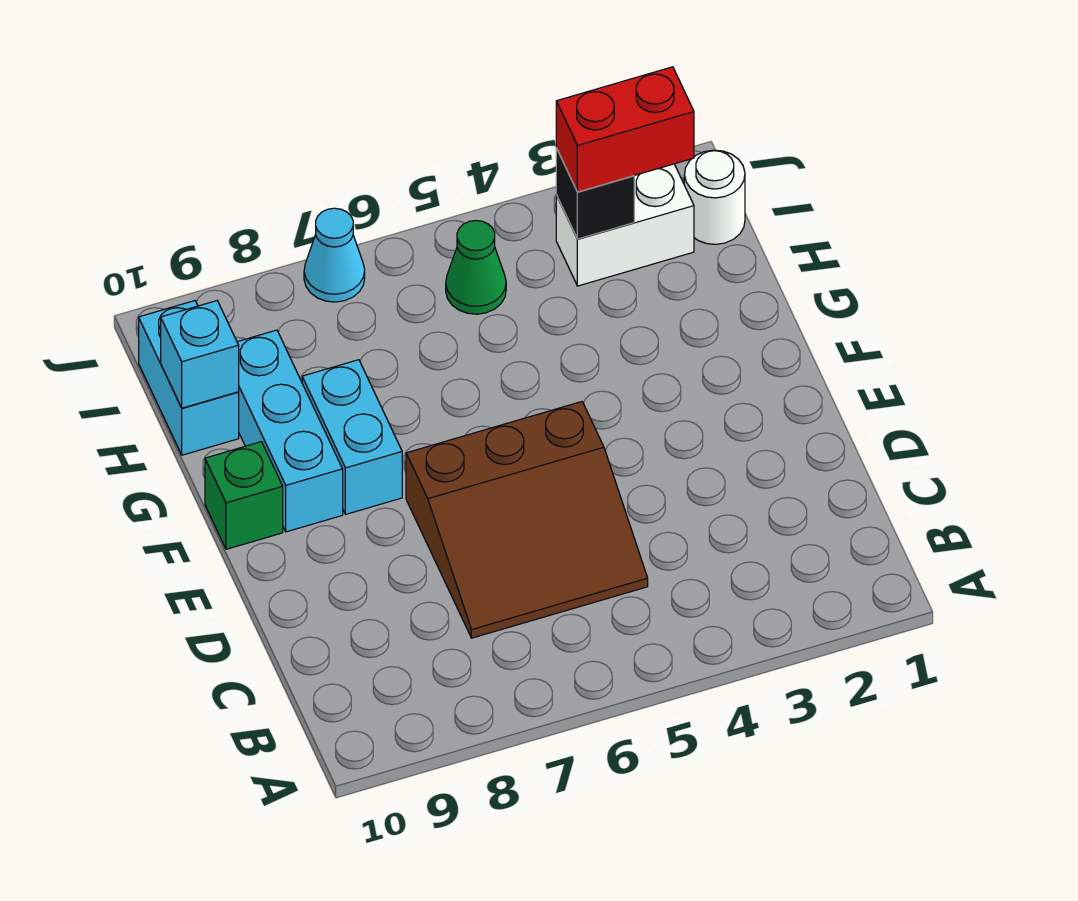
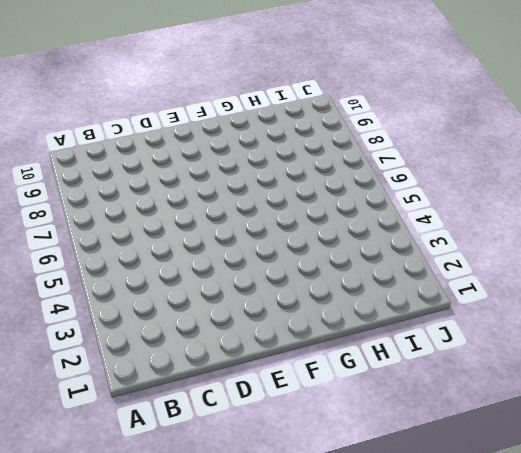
none -> brown 3x3 slope [406,402,648,638]
none -> cyan 1x2 brick [302,360,402,514]
none -> cyan 1x3 brick [237,330,343,532]

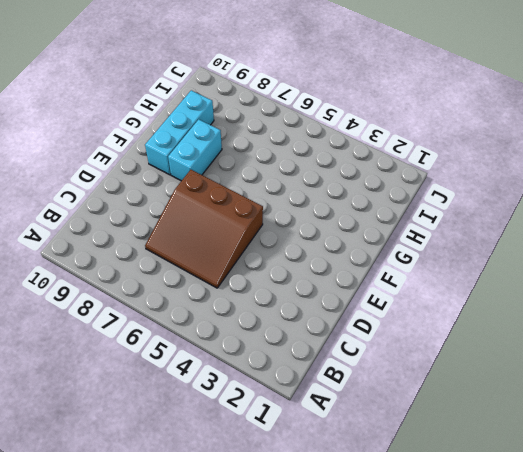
none -> green 1x1 brick [205,442,283,549]
none -> cyan 1x2 brick [139,301,239,455]
none -> white 1x1 round brick [684,150,745,244]

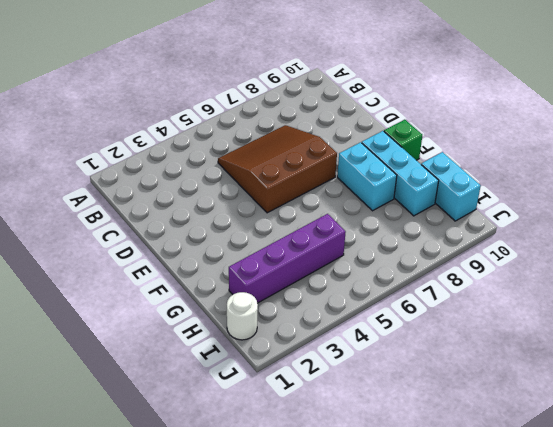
purple 1x4 brick [229,214,346,303] -> none
none -> white 1x2 brick [556,164,694,286]
none -> green 1x1 cone [446,221,506,314]
none -> cyan 1x1 cone [304,208,365,302]

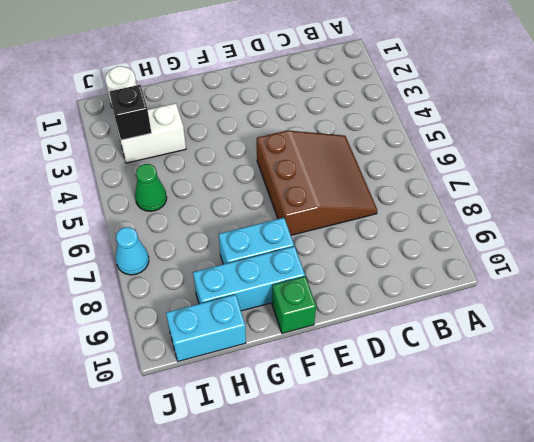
white 1x2 brick [117,103,186,163] -> white 1x2 brick turned to [556,164,694,286]
none -> cyan 1x1 brick [161,301,239,408]
none -> red 1x2 brick [556,67,694,192]

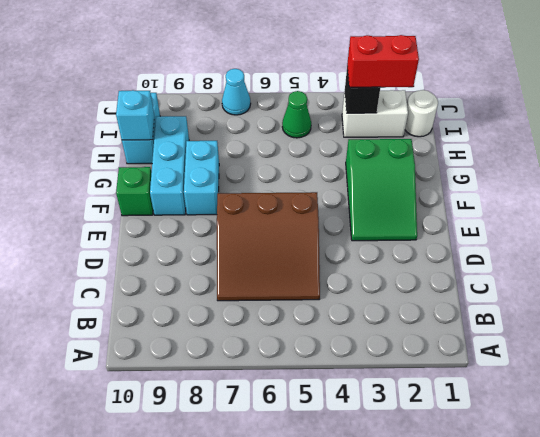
green 2x3 slope [346,139,417,241] -> none

